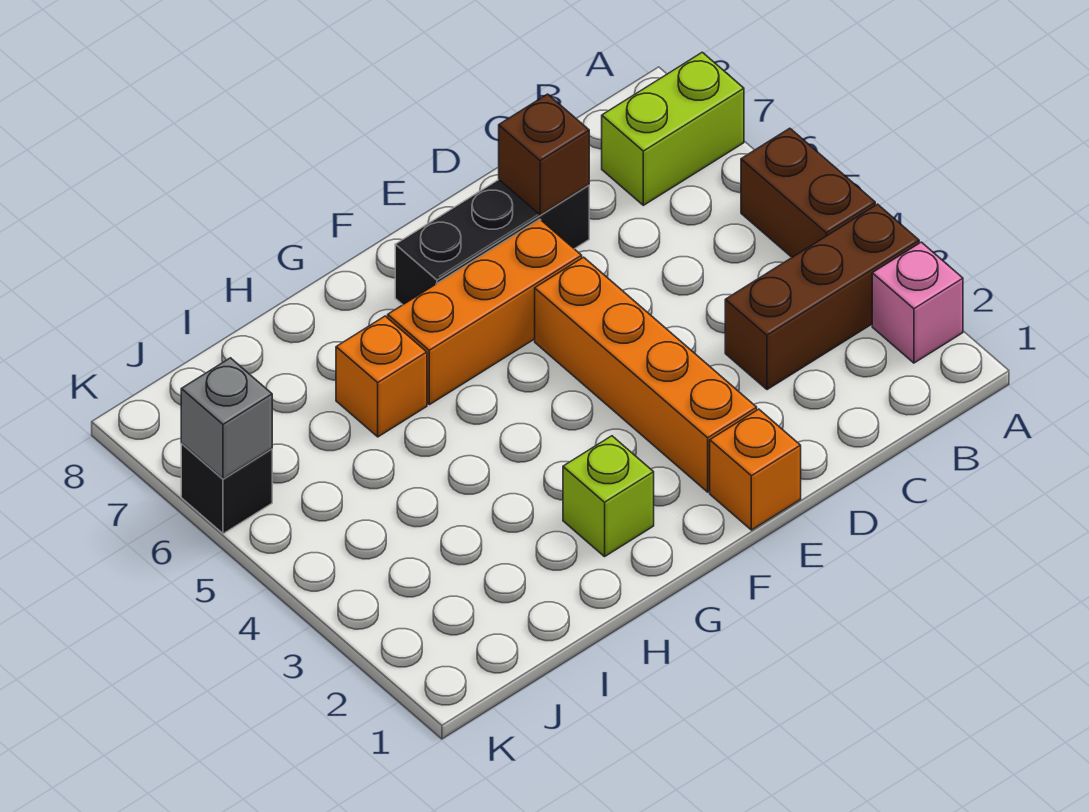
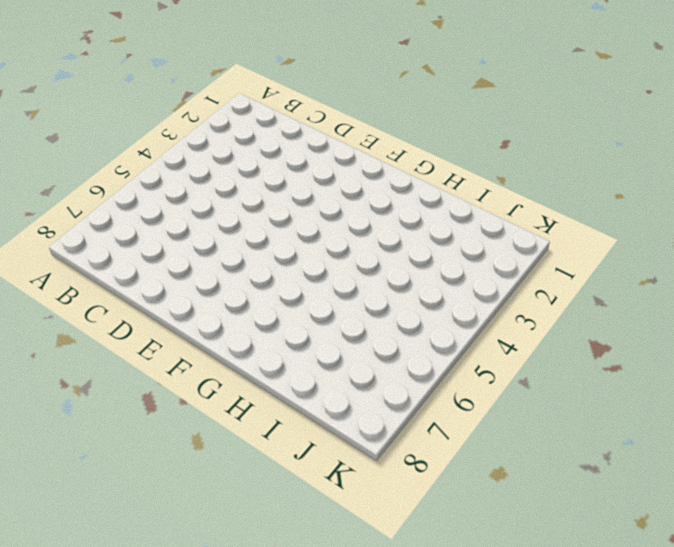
none -> pink 1x1 brick [872,242,963,363]
none -> brown 1x3 brick [725,204,919,390]
none -> brown 1x2 brick [741,128,875,257]

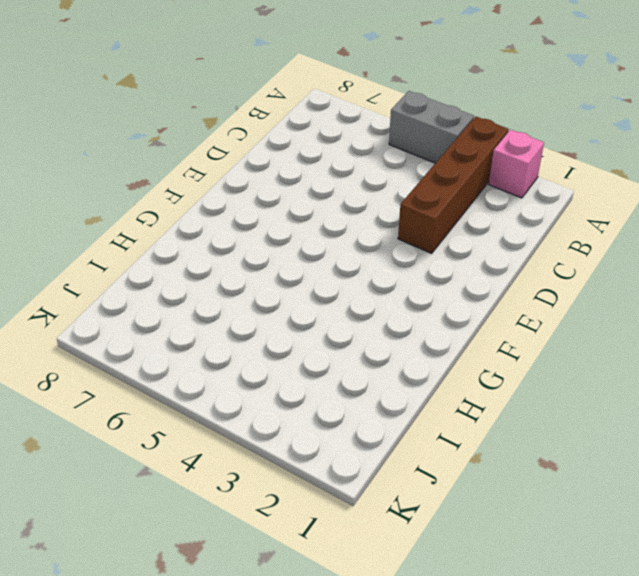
brown 1x4 brick [398,117,509,253] -> brown 1x3 brick [725,204,919,390]
grey 1x2 brick [389,91,474,163] -> brown 1x2 brick [741,128,875,257]
none -> lime 1x2 brick [602,52,744,205]
none -> black 1x3 brick [395,180,589,305]
none -> orange 1x1 brick [710,409,801,530]

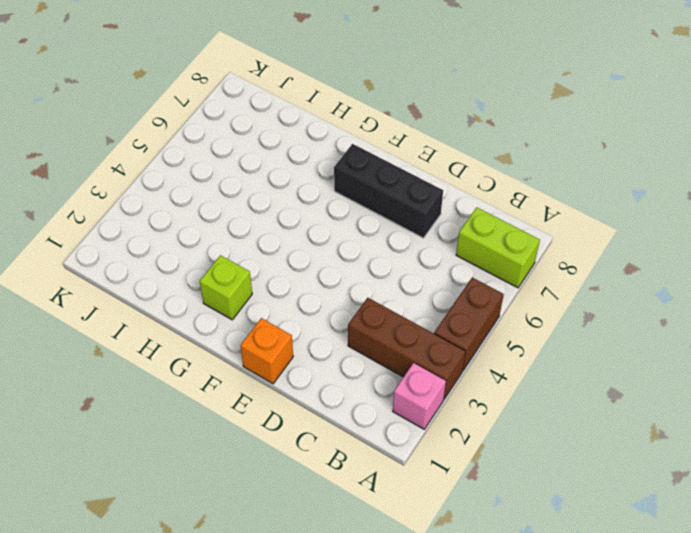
none -> orange 1x4 brick [535,257,757,492]
none -> orange 1x3 brick [388,219,582,405]
none -> orange 1x1 brick [336,316,427,437]

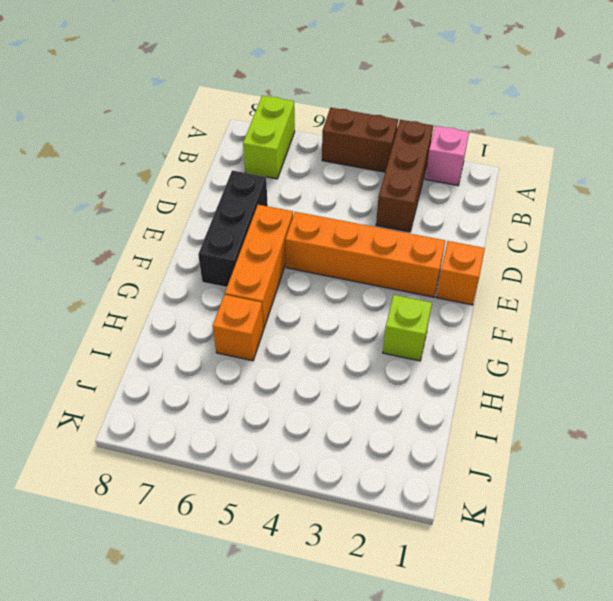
none -> black 1x1 brick [181,444,272,534]
none -> brown 1x1 brick [499,94,589,215]
none -> grey 1x1 brick [181,358,272,479]

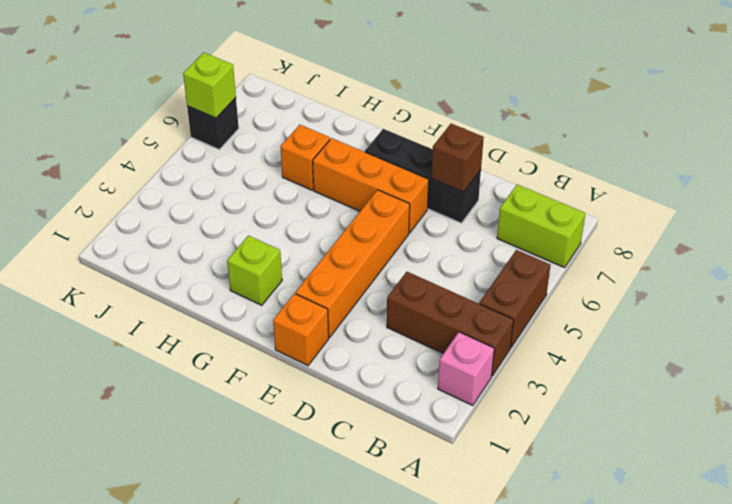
lime 1x1 brick [183,52,236,118] -> grey 1x1 brick [181,358,272,479]

